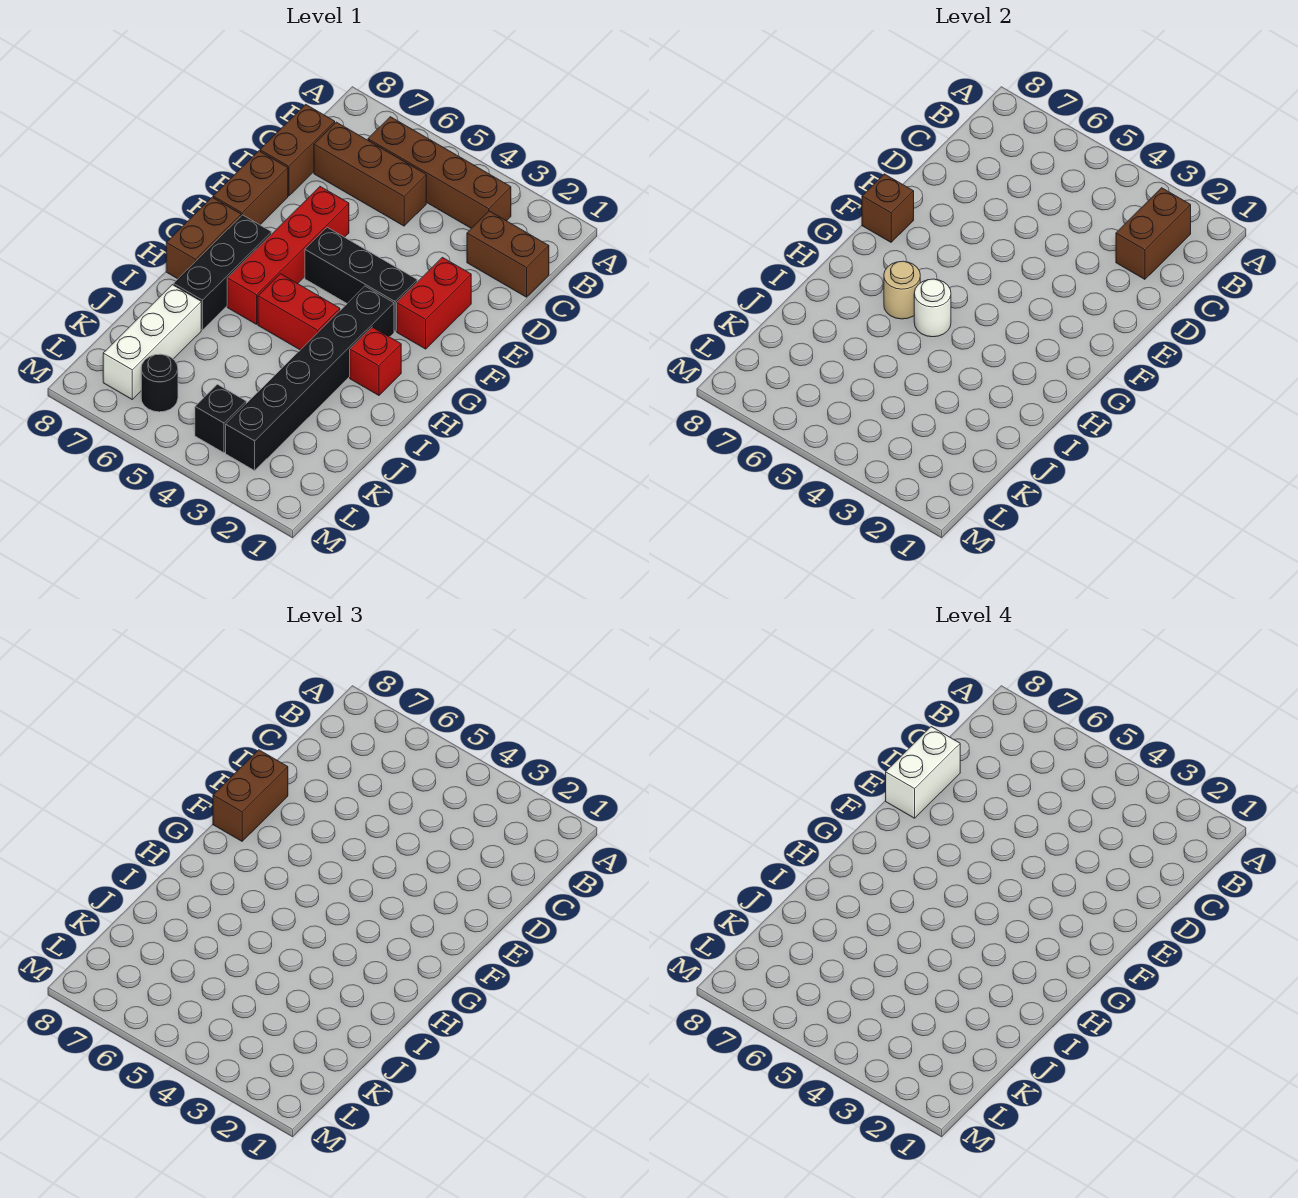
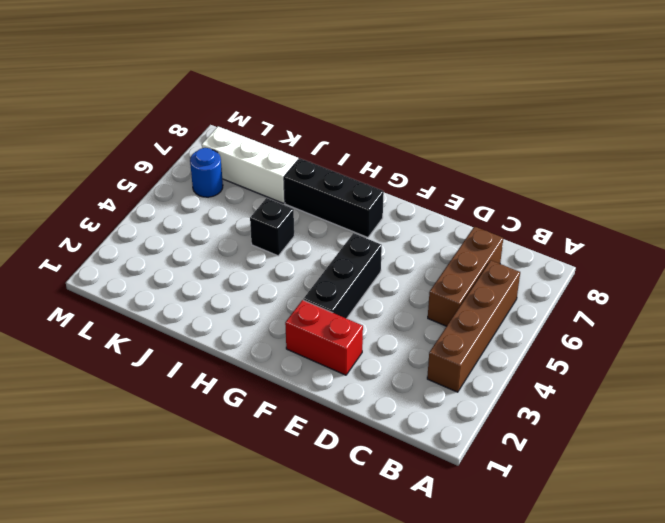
black 1x1 brick [250,198,294,256] -> black 1x1 brick moved to [195,384,246,453]
blue 1x1 round brick [190,148,223,197] -> black 1x1 round brick [141,354,178,412]
none -> brown 1x2 brick [467,211,549,297]
none -> brown 1x2 brick [260,104,335,196]
none -> red 1x4 brick [227,187,349,324]

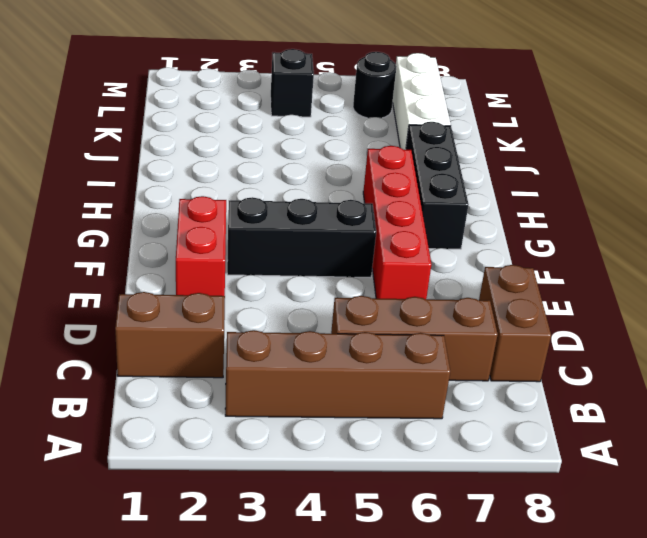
none -> brown 1x2 brick [213,151,288,225]
none -> black 1x6 brick [226,286,394,471]
none -> brown 1x2 brick [166,197,241,279]

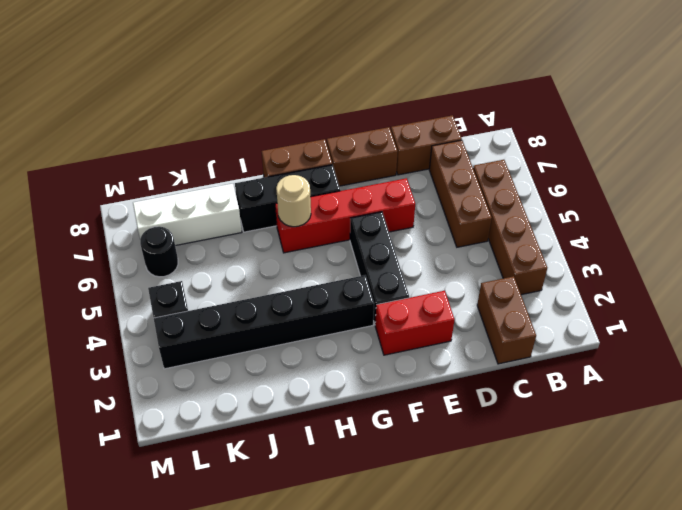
none -> red 1x1 brick [350,327,401,395]
none -> red 1x2 brick [258,274,340,350]
none -> brown 1x2 brick [1116,188,1191,279]

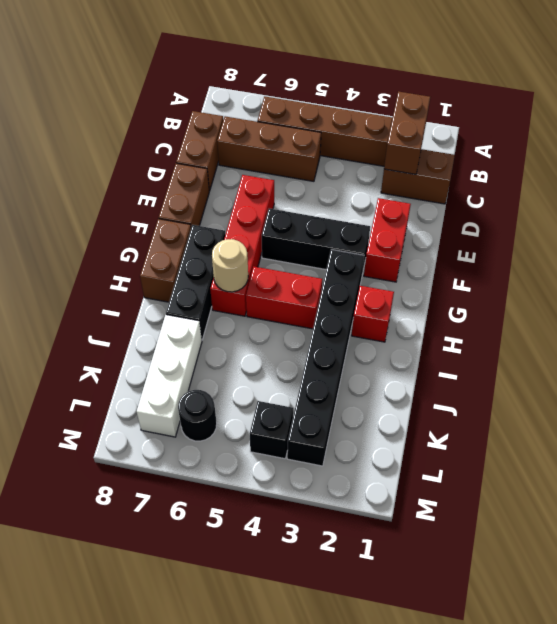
none -> brown 1x1 brick [862,174,914,242]
none -> white 1x1 round brick [914,279,951,337]
none -> brown 1x2 brick [213,750,288,841]

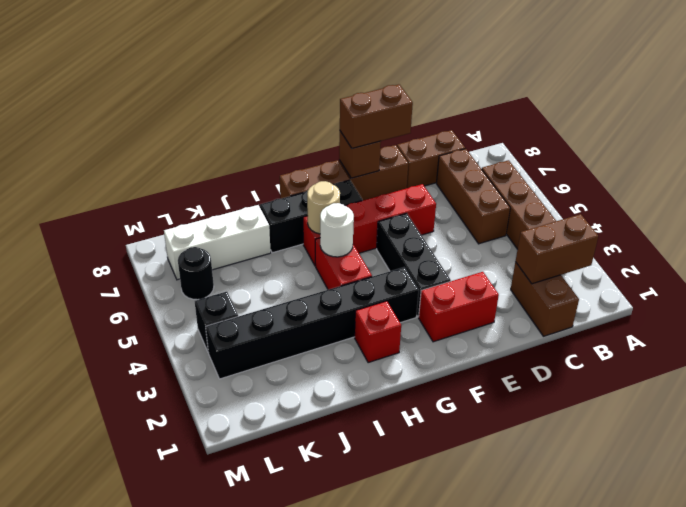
none -> white 1x2 brick [886,727,960,818]

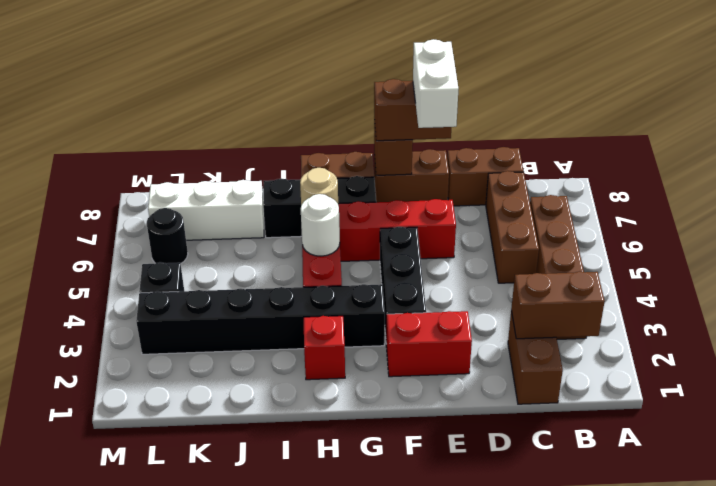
white 1x2 brick [413,39,458,128] -> white 1x2 brick turned to [886,727,960,818]

